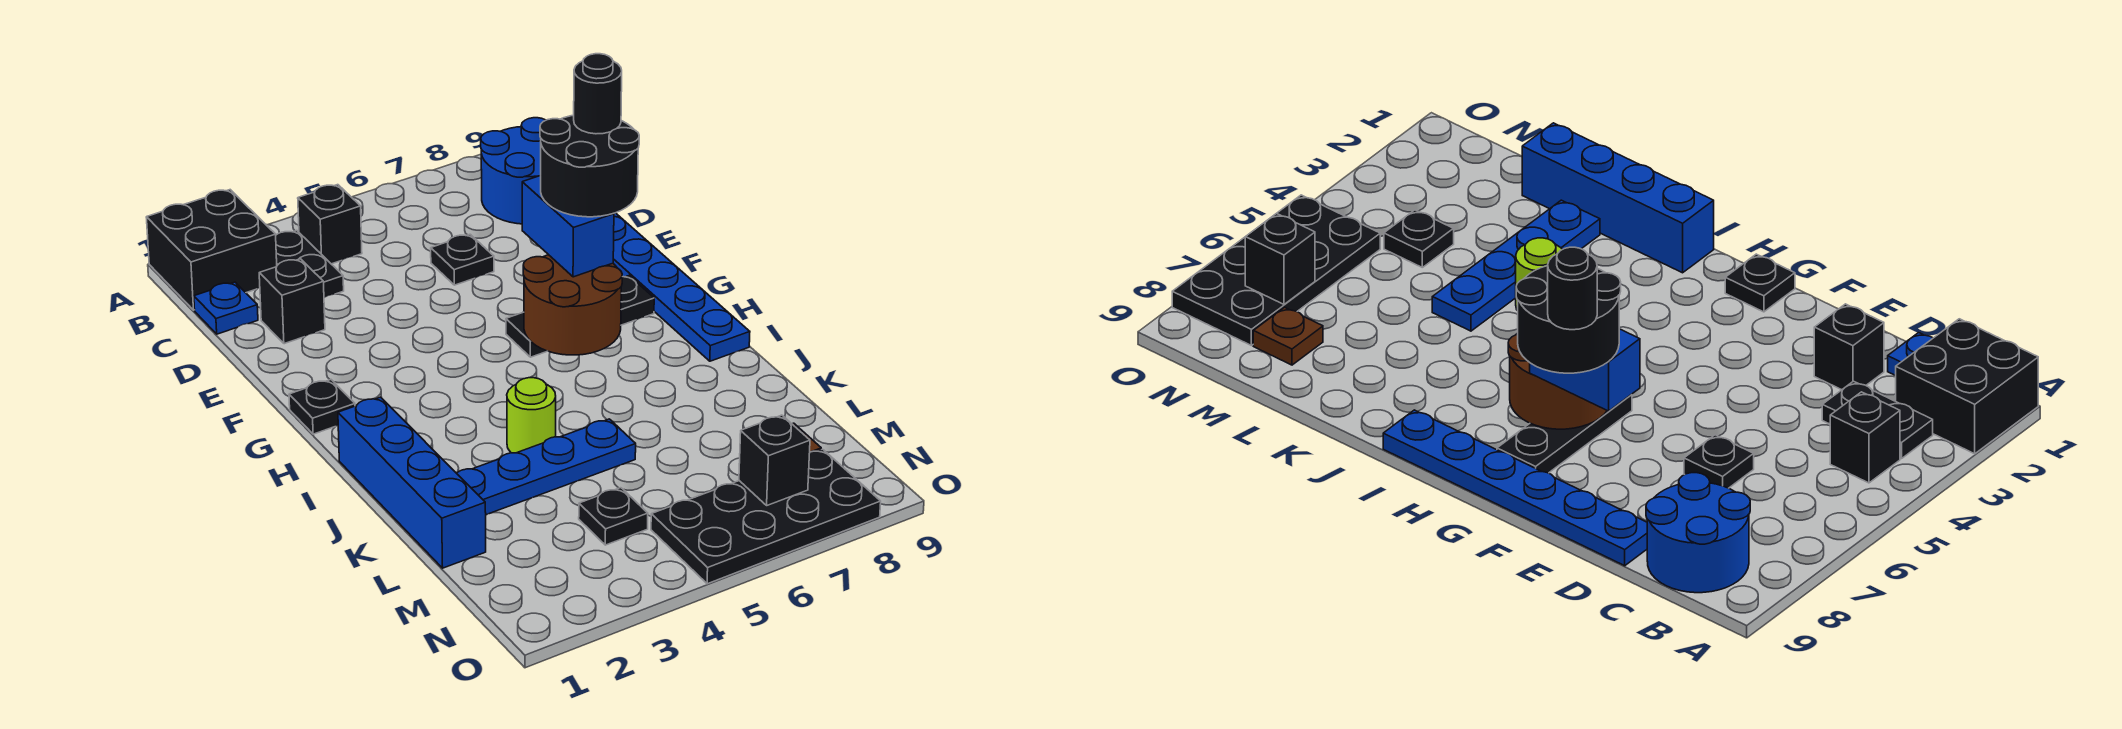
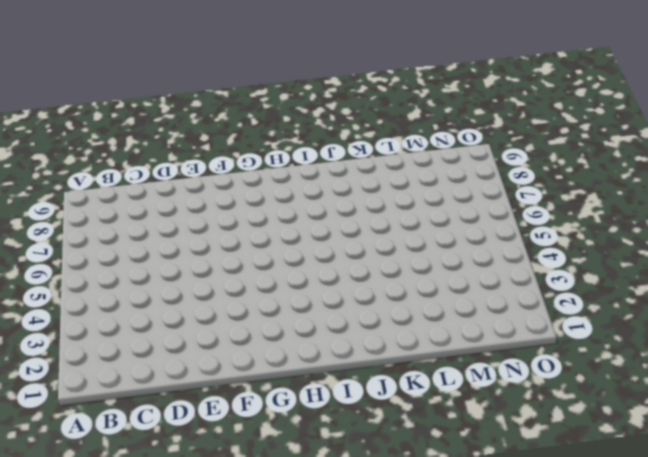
none -> black 2x2 brick [146,190,277,310]
none -> black 1x2 plate [276,231,344,297]
none -> black 1x1 brick [298,185,362,264]

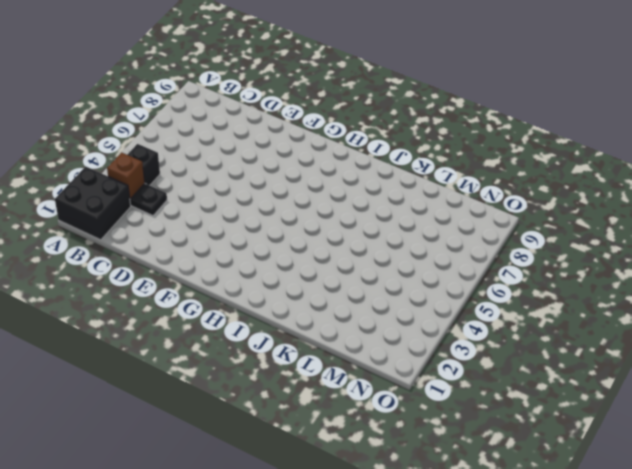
brown 1x1 brick [107,152,145,199] -> none
none -> blue 2x2 round brick [481,118,546,224]
none -> blue 1x1 plate [194,282,258,334]
none -> black 1x1 brick [259,259,325,344]

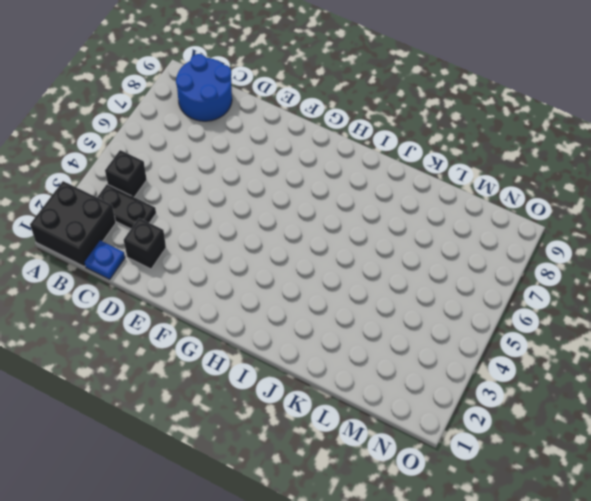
none -> black 1x1 plate [431,234,494,285]
none -> blue 1x6 plate [613,213,750,361]
none -> black 1x1 plate [289,380,355,434]

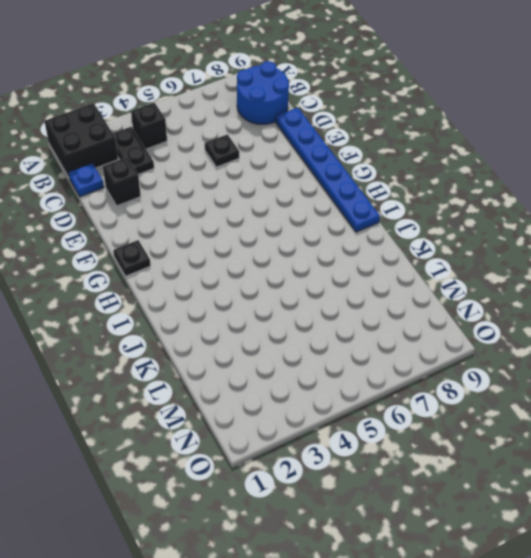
none -> black 1x3 plate [506,276,654,357]
none -> blue 1x4 brick [338,397,486,568]
none -> lime 1x1 round brick [507,378,556,453]

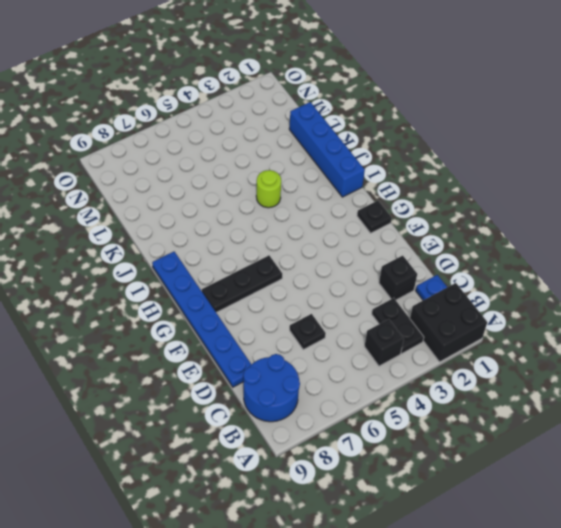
none -> blue 1x4 plate [457,419,636,515]
none -> black 1x1 plate [579,488,648,545]
none -> brown 1x1 plate [1253,307,1323,365]

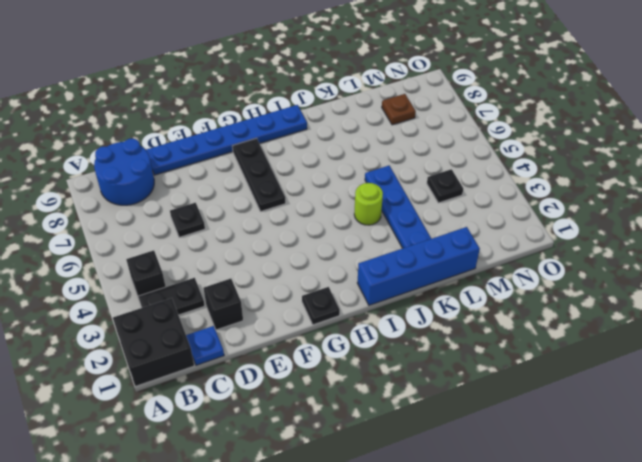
none -> black 2x4 plate [651,449,881,584]
none -> brown 2x2 round brick [523,255,622,355]
none -> black 1x1 brick [739,415,810,505]

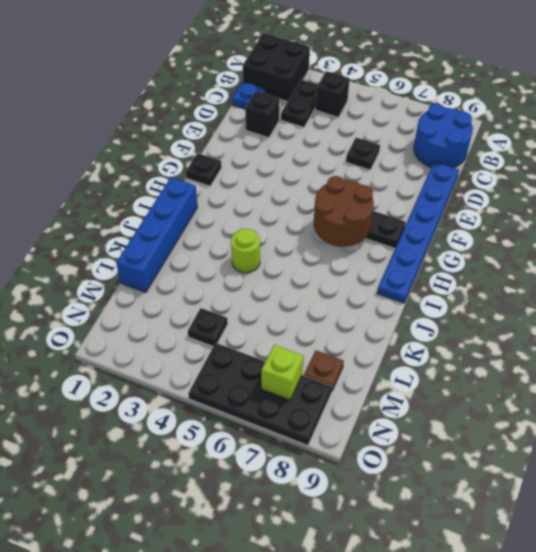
lime 1x1 brick [261,345,303,400] -> black 1x1 brick [739,415,810,505]
none -> blue 1x4 plate [457,419,636,515]
none -> blue 1x2 brick [522,176,614,277]
none -> black 2x2 round brick [540,115,639,217]

